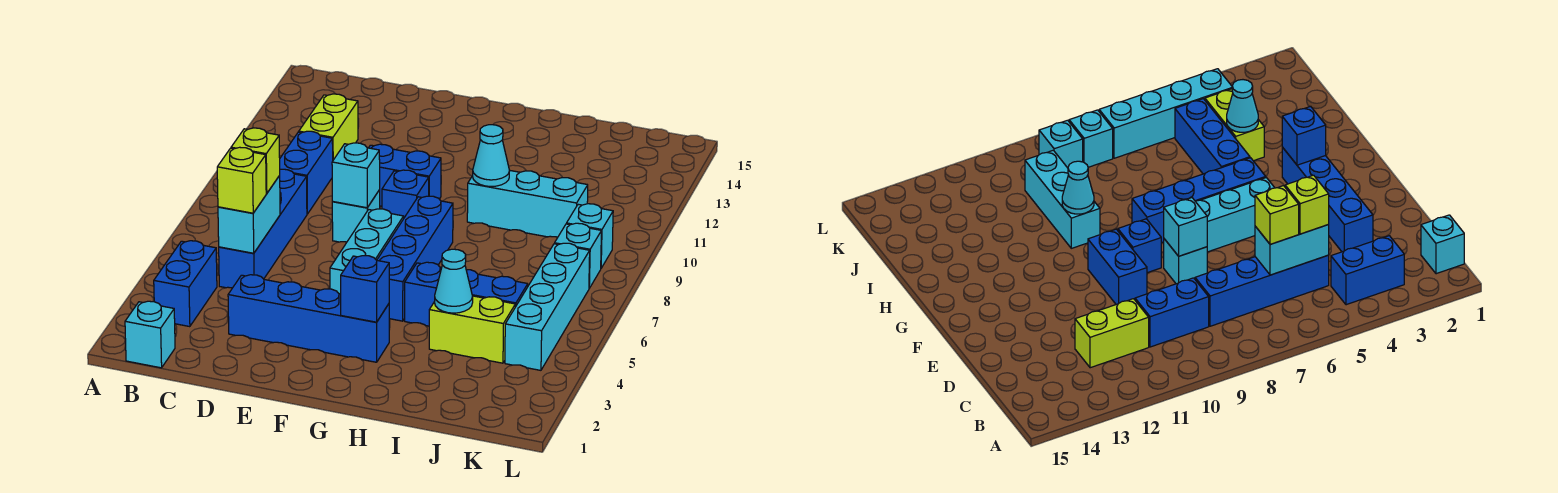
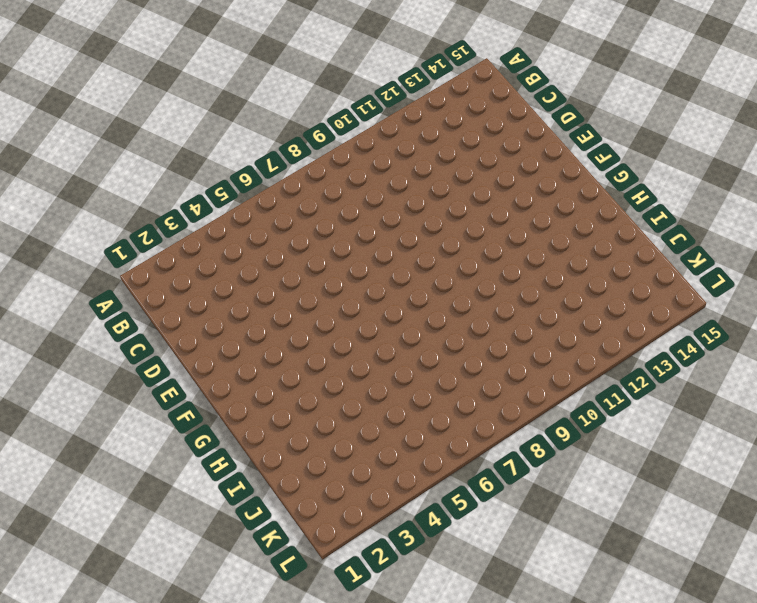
none -> cyan 1x1 brick [125,301,175,368]
none -> blue 1x2 brick [154,241,217,327]
none -> blue 1x4 brick [219,169,307,288]

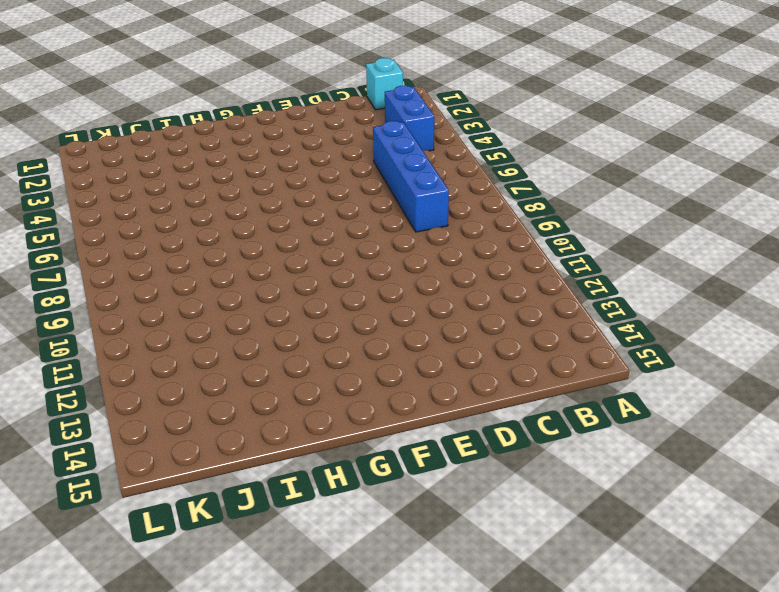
none -> blue 1x2 brick [280,131,333,214]
none -> lime 1x2 brick [299,94,358,160]
none -> blue 1x4 brick [228,275,389,362]

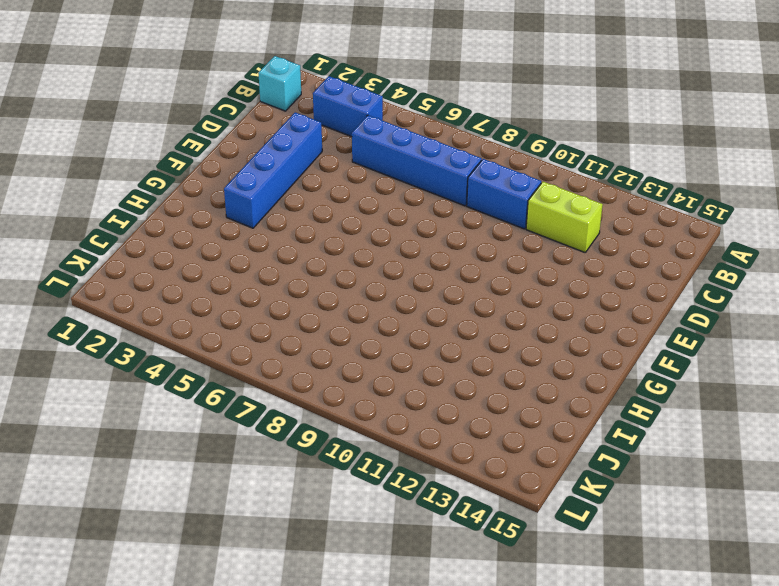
none -> cyan 1x1 brick [332,190,380,242]
none -> blue 1x2 brick [369,144,441,206]
none -> cyan 1x3 brick [330,209,404,294]

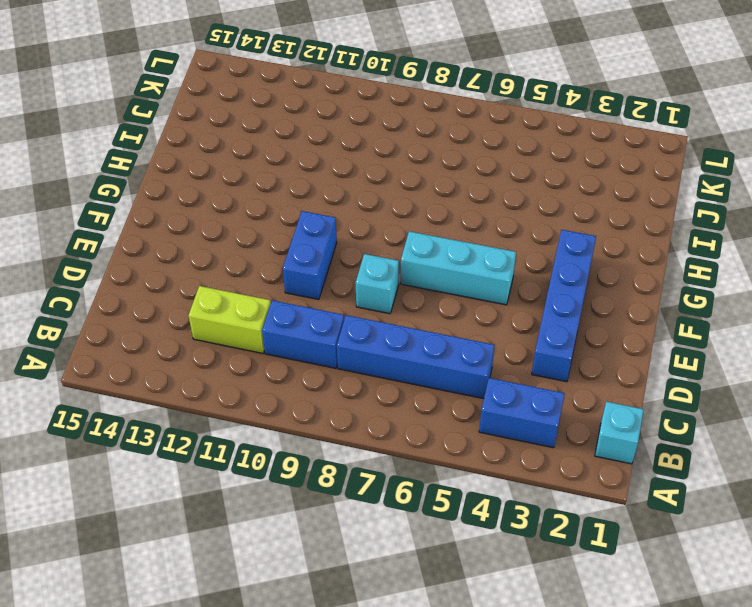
none -> blue 1x1 brick [382,170,429,218]
none -> blue 1x4 brick [377,196,453,321]
none -> blue 1x3 brick [405,262,528,326]

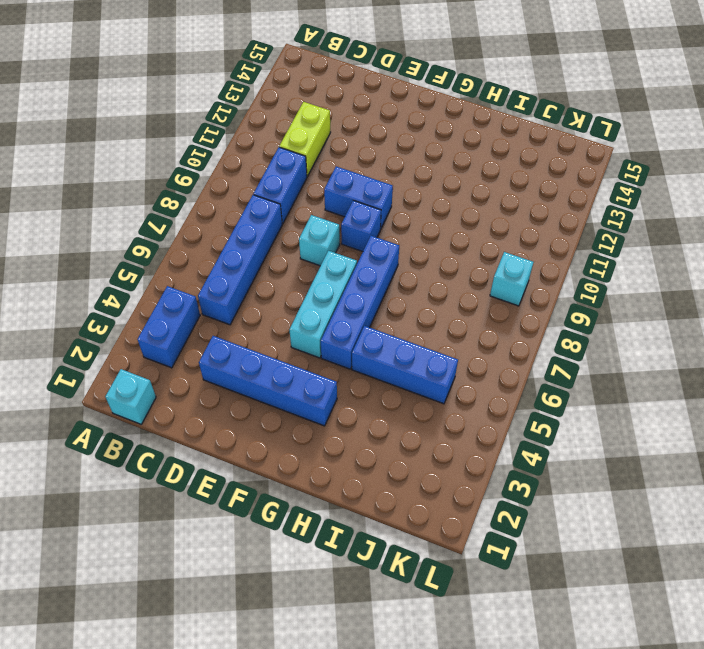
none -> cyan 1x3 brick [467,171,588,237]
none -> lime 1x2 brick [429,296,515,363]
none -> cyan 1x4 brick [505,243,590,370]

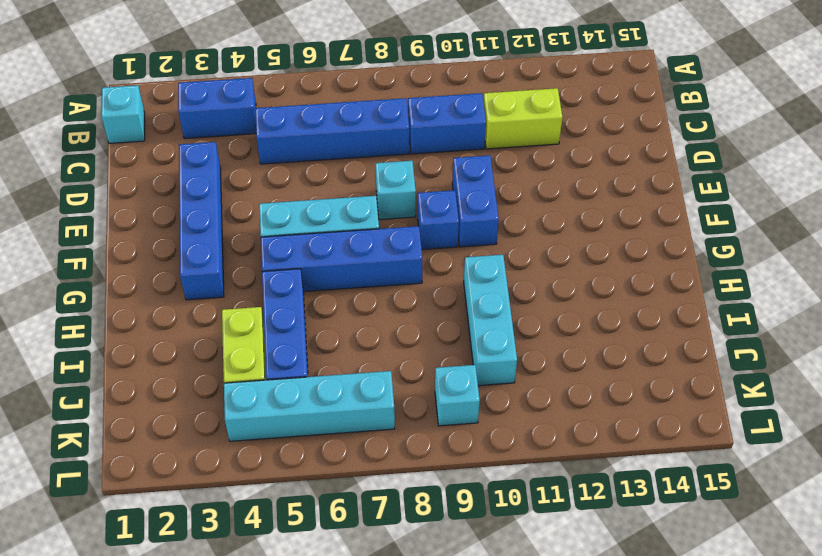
none -> cyan 1x1 brick [555,223,601,288]
none -> cyan 1x2 brick [218,176,280,253]
none -> cyan 1x1 brick [332,143,380,208]

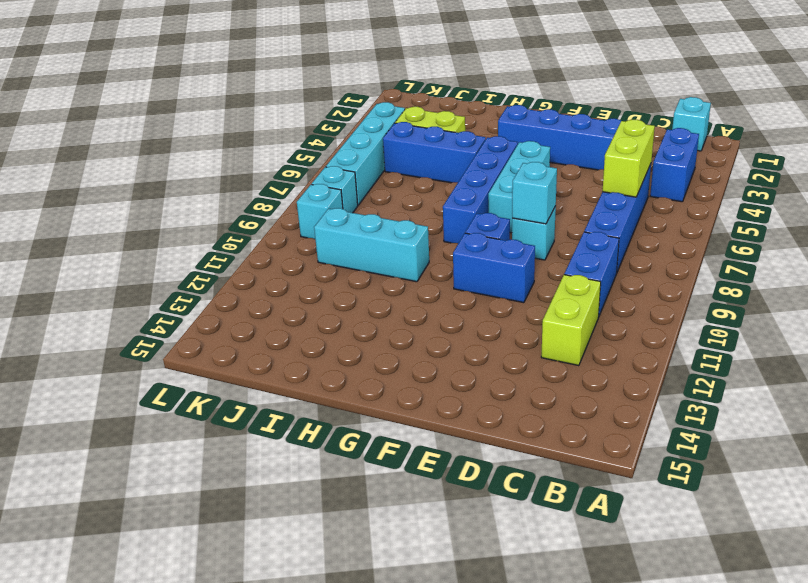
lime 1x2 brick [603,120,655,197] -> cyan 1x2 brick [218,176,280,253]
none -> blue 1x1 brick [341,255,389,322]
none -> cyan 1x1 cone [473,125,510,186]
none -> cyan 1x1 cone [435,249,473,313]

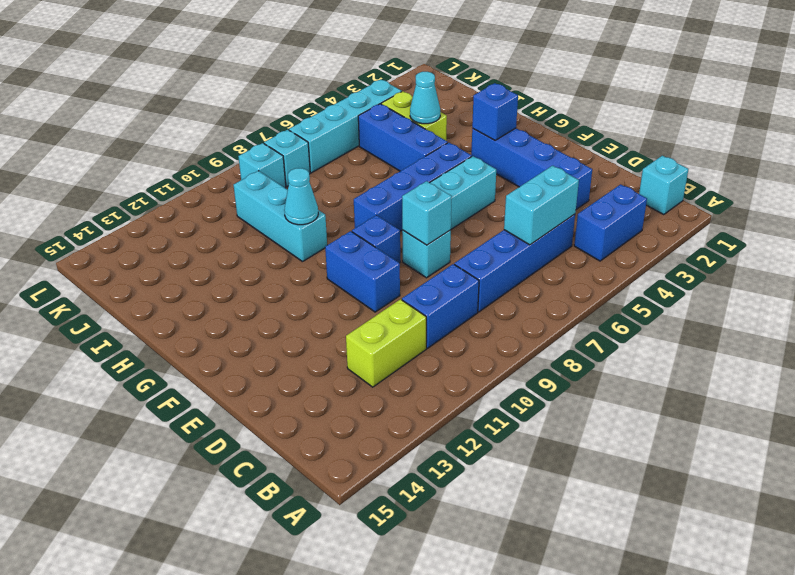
none -> lime 1x1 brick [217,147,266,213]
none -> lime 1x1 brick [231,128,280,193]

